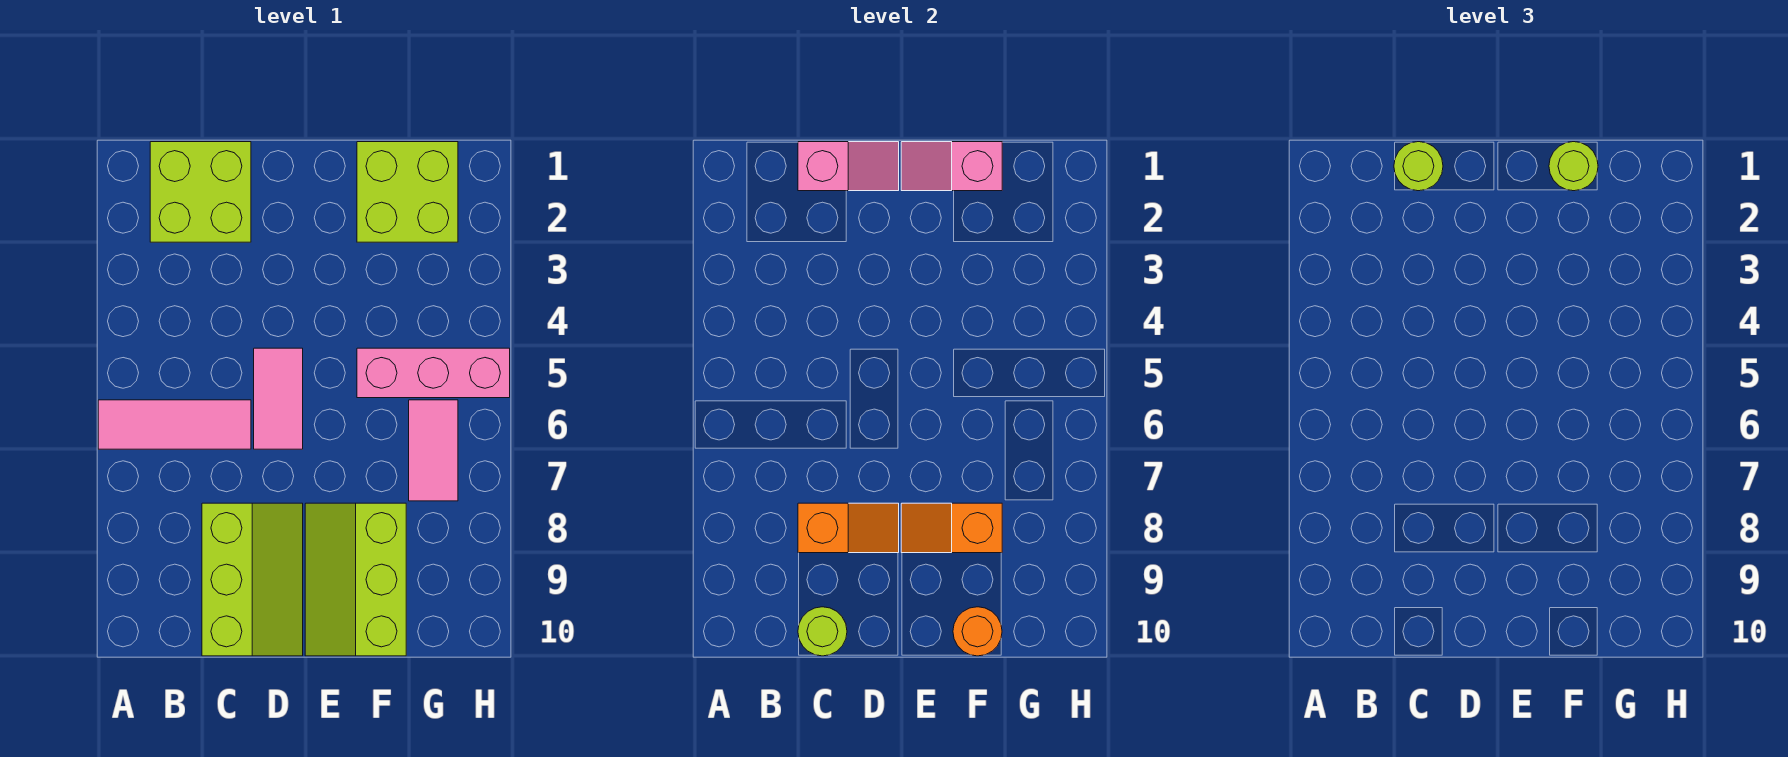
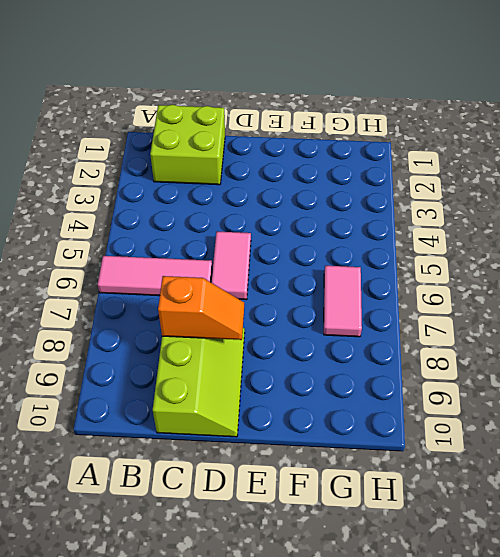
none -> lime 2x3 slope [305,503,406,656]
none -> lime 2x2 brick [357,142,458,242]
none -> pink 1x3 brick [357,348,510,398]

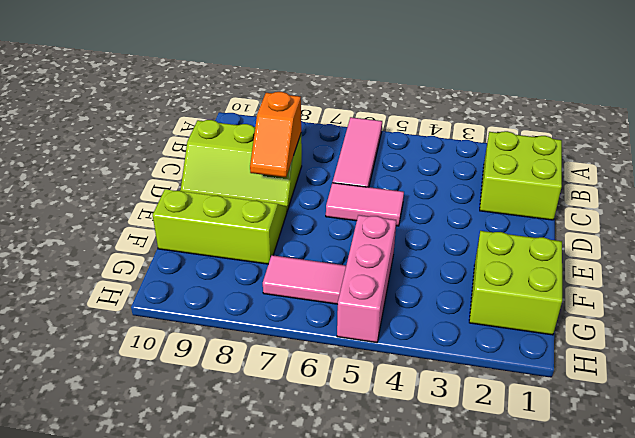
none -> pink 1x2 slope [798,142,899,191]
none -> lime 1x1 round brick [798,607,847,656]
none -> pink 1x2 slope [901,142,1002,191]

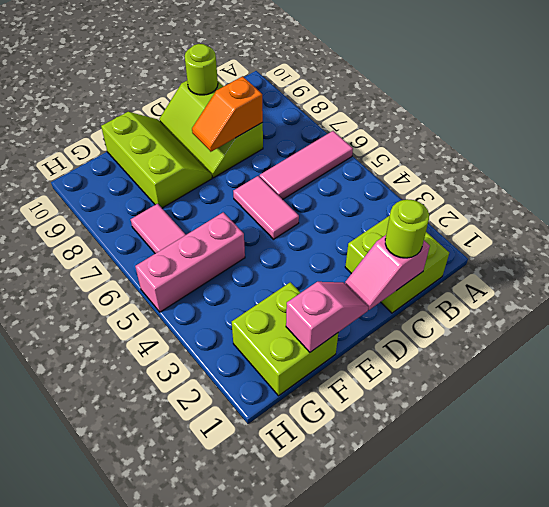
none -> orange 1x2 slope [901,503,1002,553]
none -> orange 1x1 round brick [953,607,1002,656]
none -> lime 1x1 round brick [1549,142,1598,191]

